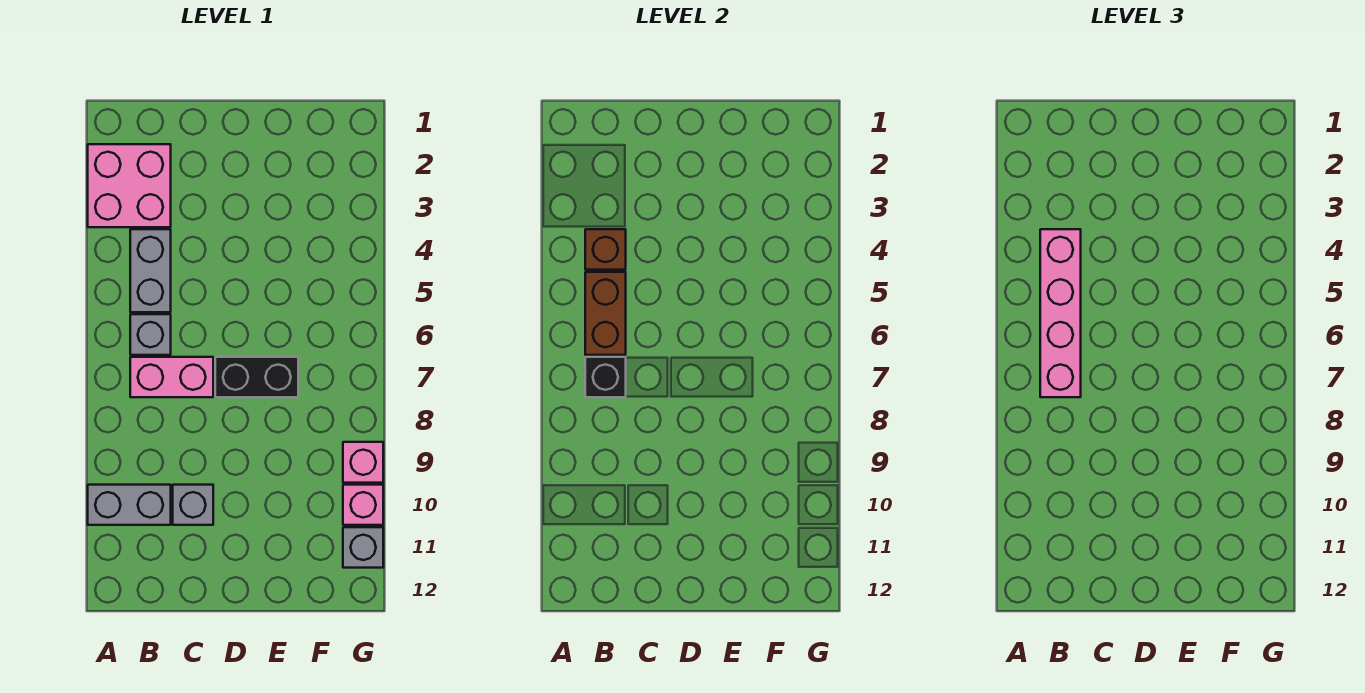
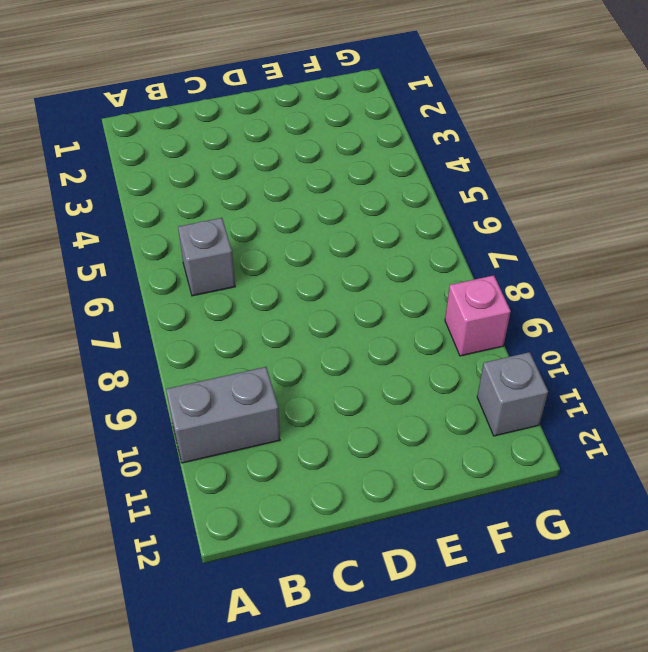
none -> pink 2x2 brick [88,144,171,227]
none -> grey 1x2 brick [130,229,171,312]
none -> pink 1x2 brick [130,357,213,397]

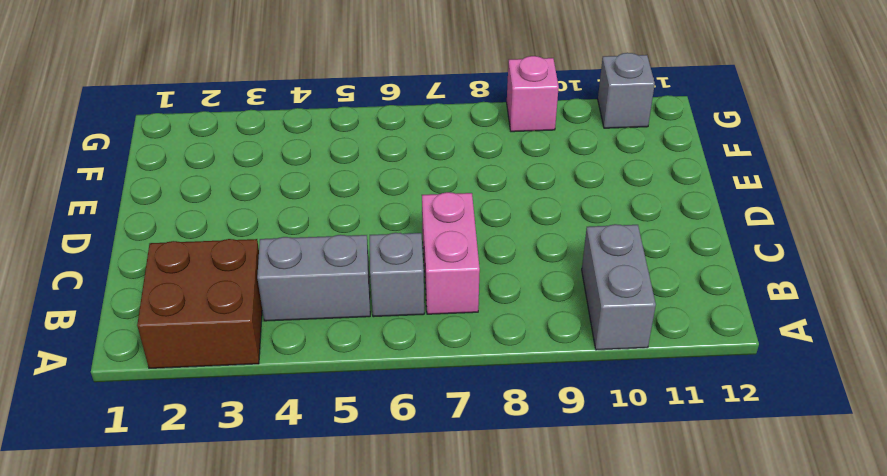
brown 2x2 brick [137,239,262,368] -> pink 2x2 brick [88,144,171,227]
none -> grey 1x1 brick [173,485,213,525]
none -> black 1x2 brick [215,357,298,397]
none -> pink 1x1 brick [343,485,383,525]

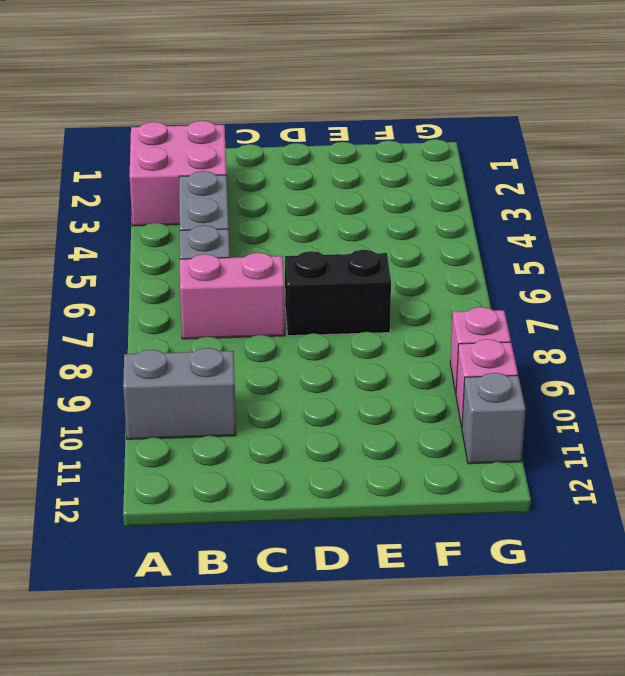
none -> grey 1x1 brick [173,485,213,525]
none -> brown 1x1 brick [585,229,626,270]
none -> brown 1x2 brick [585,272,626,355]

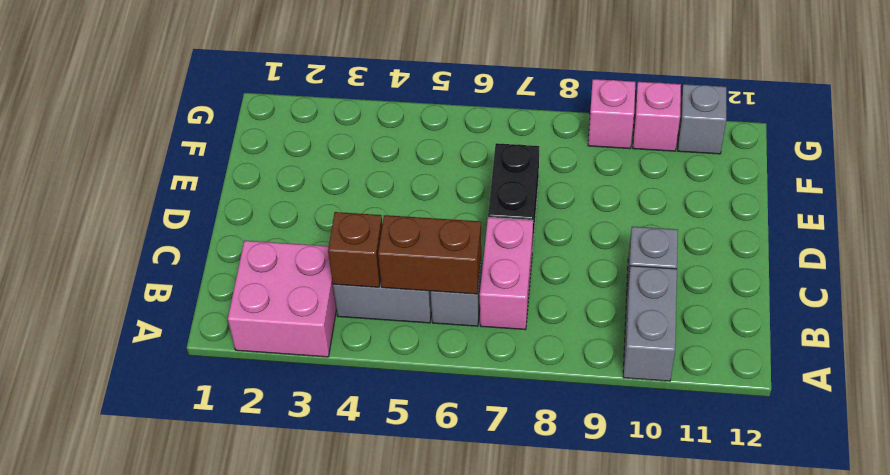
none -> black 1x1 brick [585,357,626,397]
none -> pink 1x4 brick [1040,229,1081,397]

